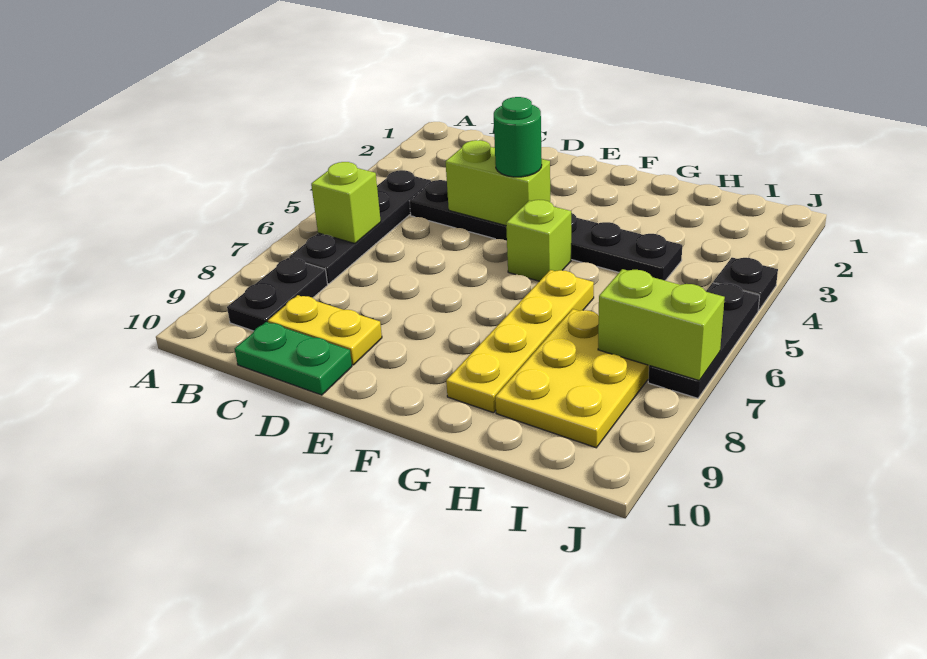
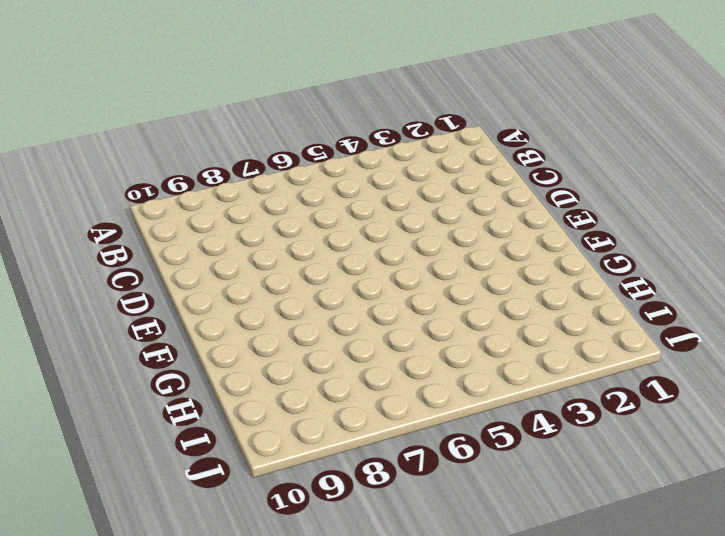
none -> black 1x4 plate [289,170,431,284]
none -> black 1x2 plate [227,258,328,331]
none -> black 1x6 plate [410,180,682,281]

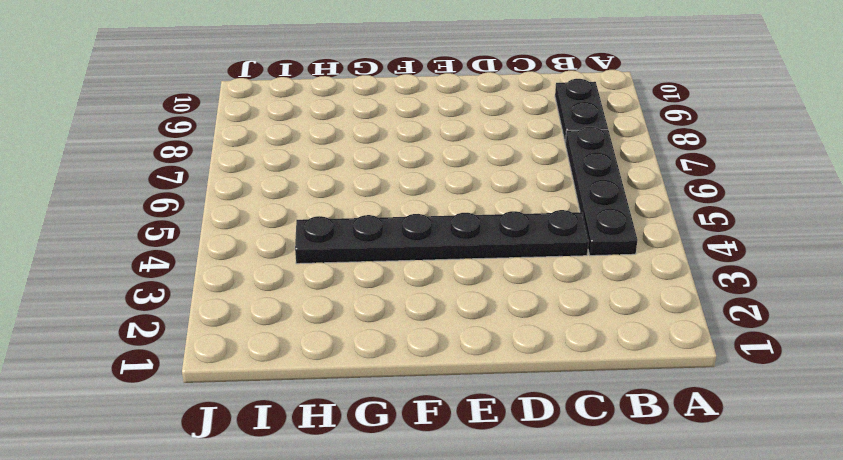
none -> yellow 1x2 plate [268,295,382,365]
none -> green 1x2 plate [235,322,352,395]
none -> lime 1x1 brick [506,200,571,281]

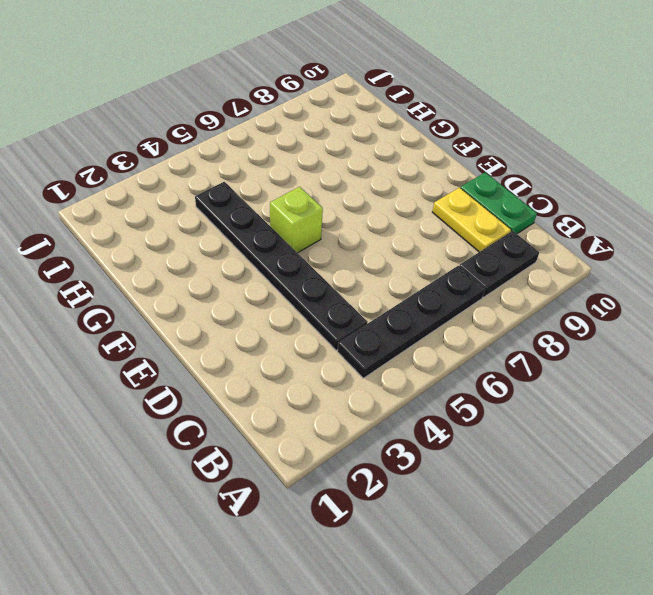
none -> yellow 1x4 plate [446,270,594,413]
none -> yellow 2x3 plate [495,309,649,448]
none -> black 1x1 plate [713,258,778,310]

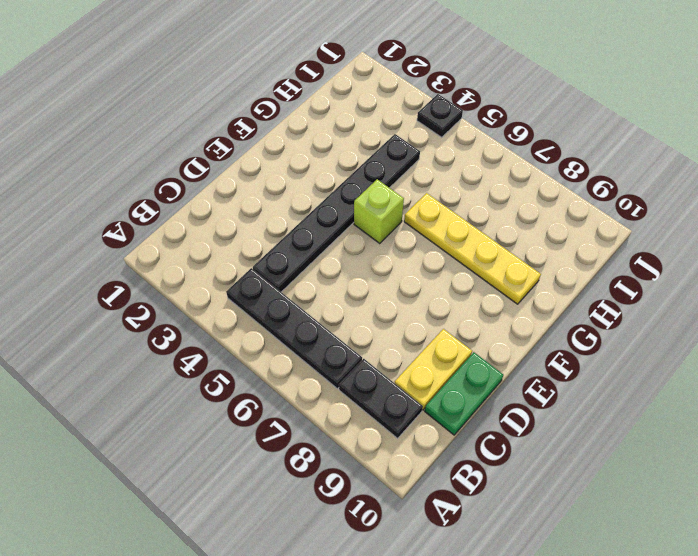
none -> yellow 2x3 plate [495,309,649,448]
none -> black 1x3 plate [648,283,760,398]
none -> lime 1x1 brick [311,162,381,244]

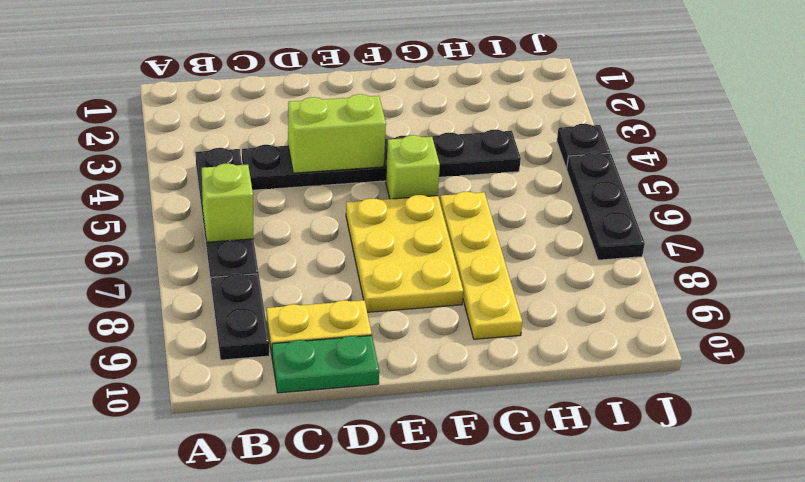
yellow 2x3 plate [346,195,463,312] -> yellow 2x3 plate moved to [495,309,649,448]
none -> lime 1x2 brick [598,269,725,380]
none -> green 1x1 round brick [494,97,542,177]

